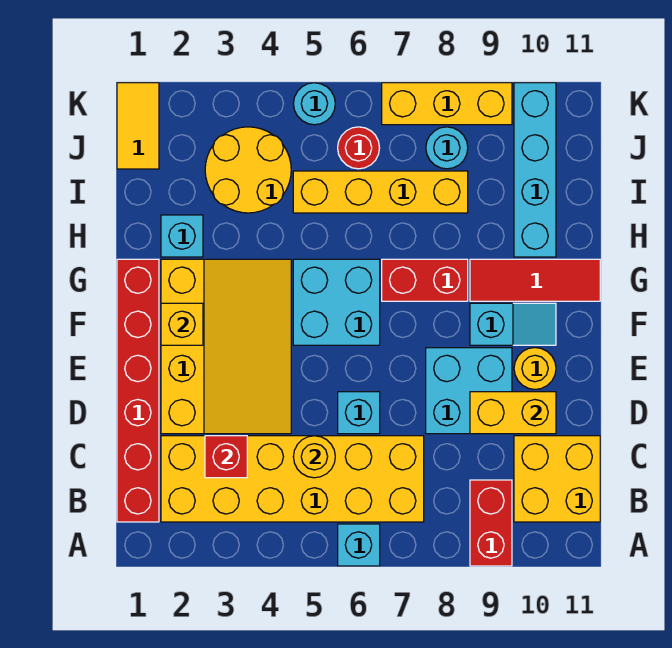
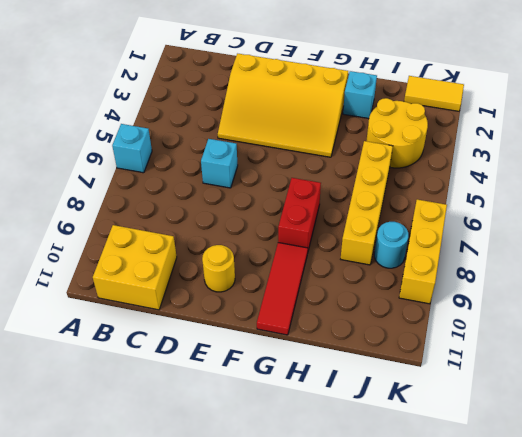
none -> red 1x2 brick [470,480,512,566]
none -> red 1x6 brick [117,259,159,522]
none -> yellow 2x6 brick [161,436,424,522]

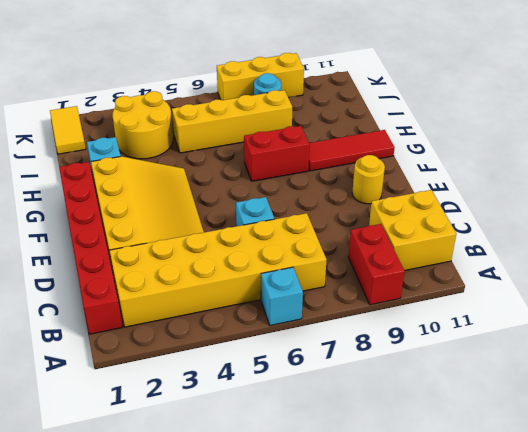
none -> cyan 2x2 brick [426,348,512,434]
none -> cyan 2x2 brick [293,259,380,345]
none -> cyan 1x2 slope [470,303,556,345]

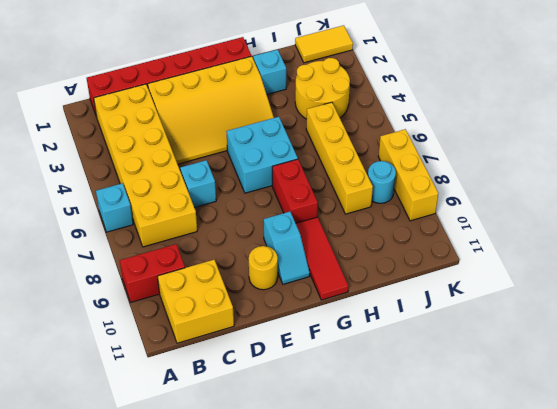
none -> cyan 2x2 brick [426,348,512,434]
none -> cyan 1x4 brick [514,83,556,257]
none -> red 1x1 round brick [338,127,379,169]

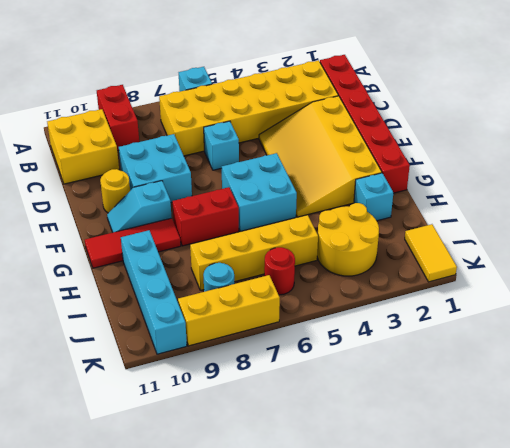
none -> cyan 1x1 round brick [293,83,335,125]
none -> red 1x1 brick [205,436,247,478]
none -> yellow 1x1 round brick [293,436,335,478]

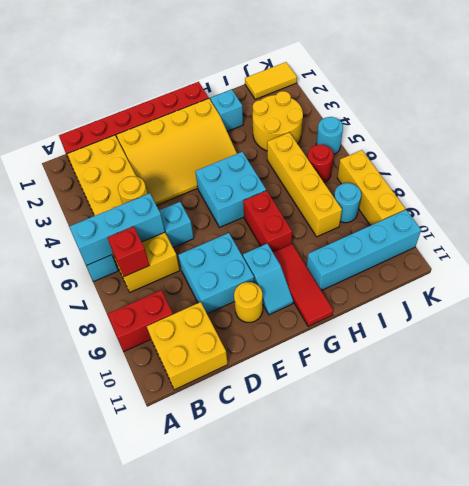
cyan 1x3 brick [69,193,165,266] -> none
red 1x1 brick [108,226,149,277] -> red 1x1 brick moved to [205,436,247,478]
none -> yellow 1x2 brick [470,392,556,434]
none -> yellow 1x1 brick [161,303,203,345]

